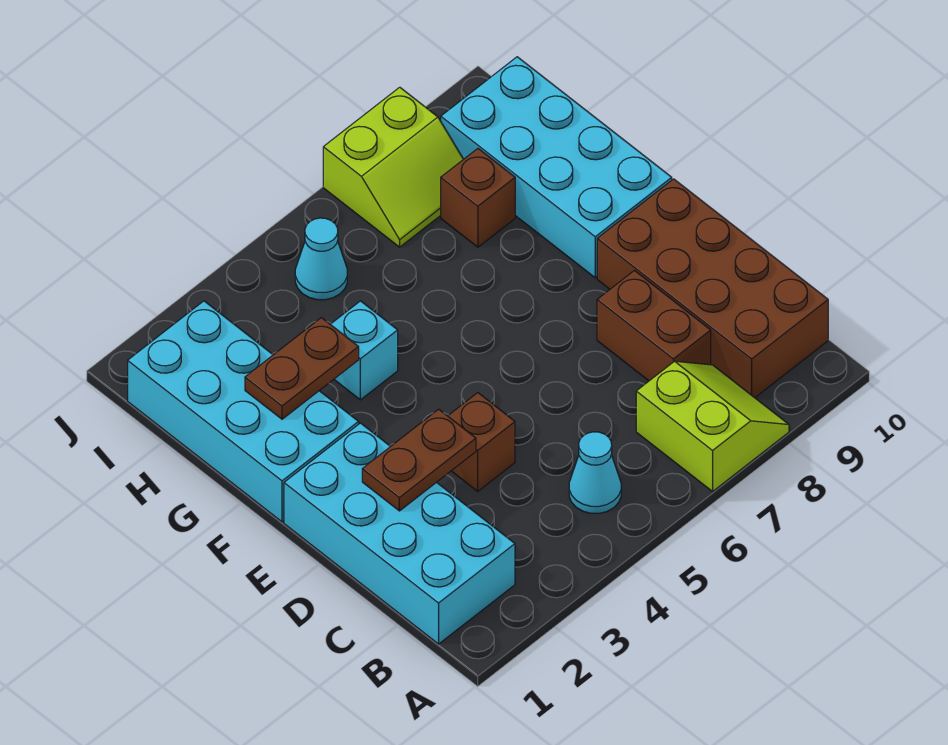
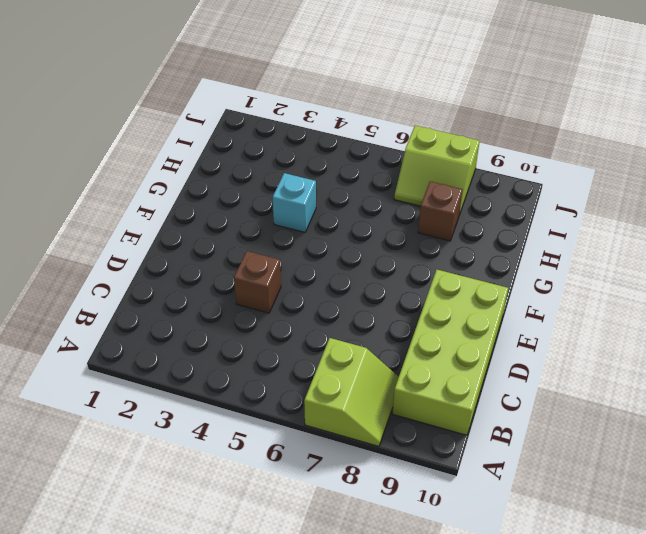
lime 2x4 brick [392,270,508,435] -> brown 2x4 brick [597,179,828,398]
none -> cyan 2x4 brick [284,423,515,644]
none -> cyan 1x1 cone [569,432,621,513]
none -> brown 1x2 brick [597,271,711,381]

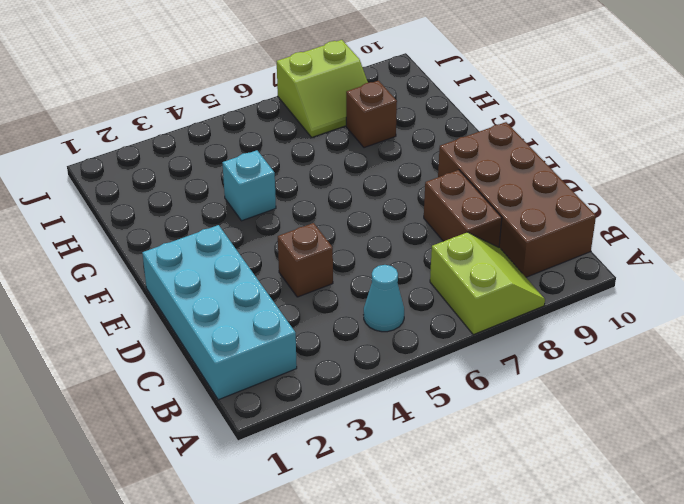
none -> cyan 2x4 brick [128,301,359,522]
none -> cyan 2x4 brick [441,57,672,278]
none -> cyan 1x1 cone [295,218,347,300]

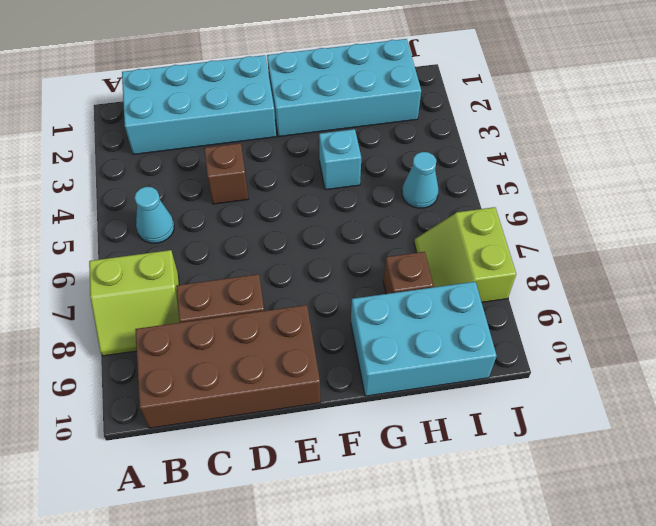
cyan 2x3 brick [351,282,497,396] -> cyan 2x4 brick [441,57,672,278]
none -> brown 1x2 plate [362,409,476,511]
none -> brown 1x2 plate [245,318,359,419]

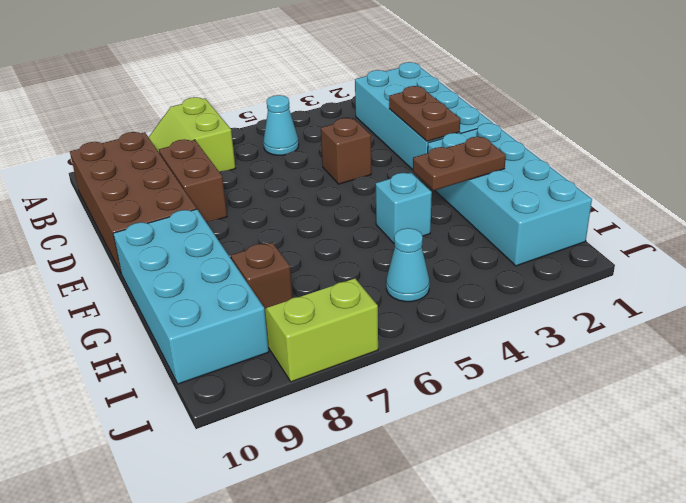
brown 1x2 plate [389,86,460,141] -> brown 1x2 plate turned to [362,409,476,511]

